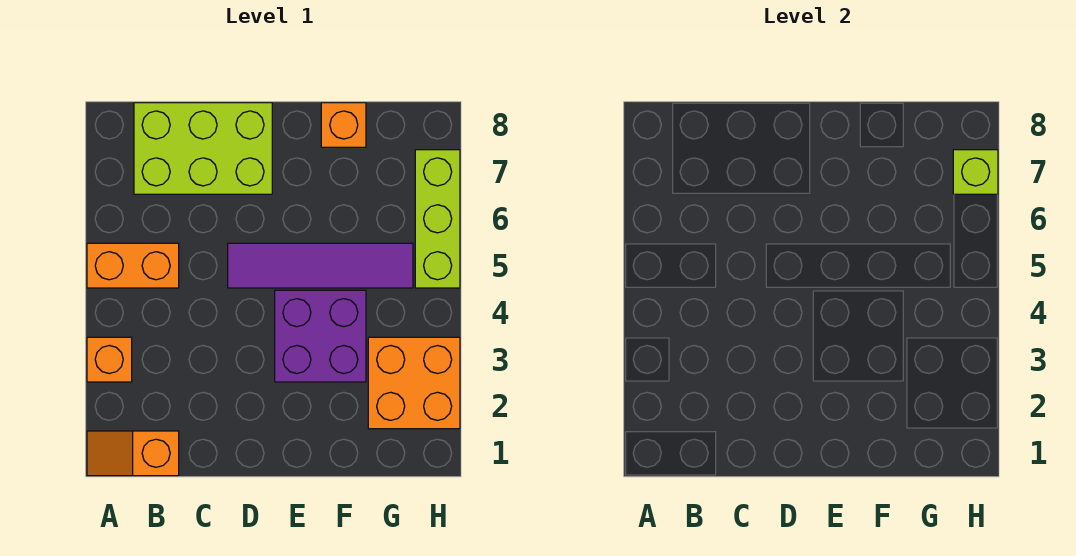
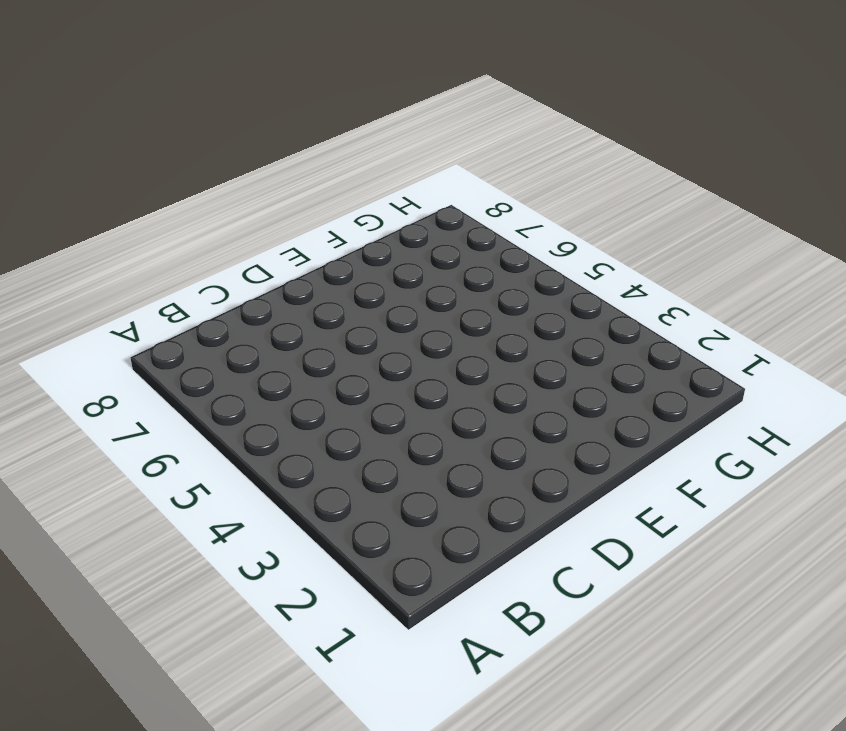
none -> orange 1x2 slope [87,431,179,476]
none -> orange 1x1 brick [87,337,132,382]

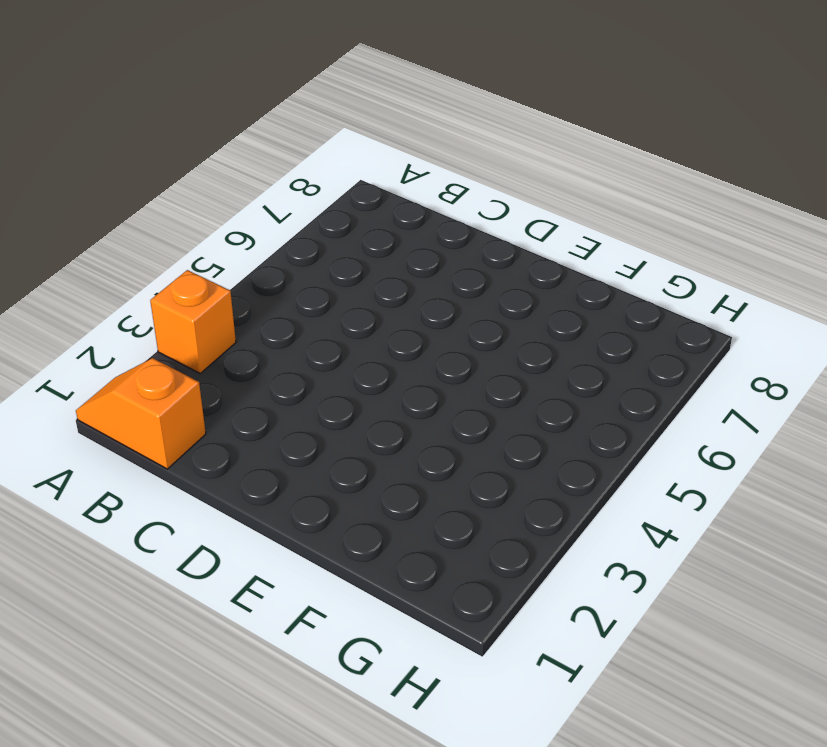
none -> orange 1x2 brick [87,243,179,288]
none -> lime 2x3 brick [134,103,272,194]

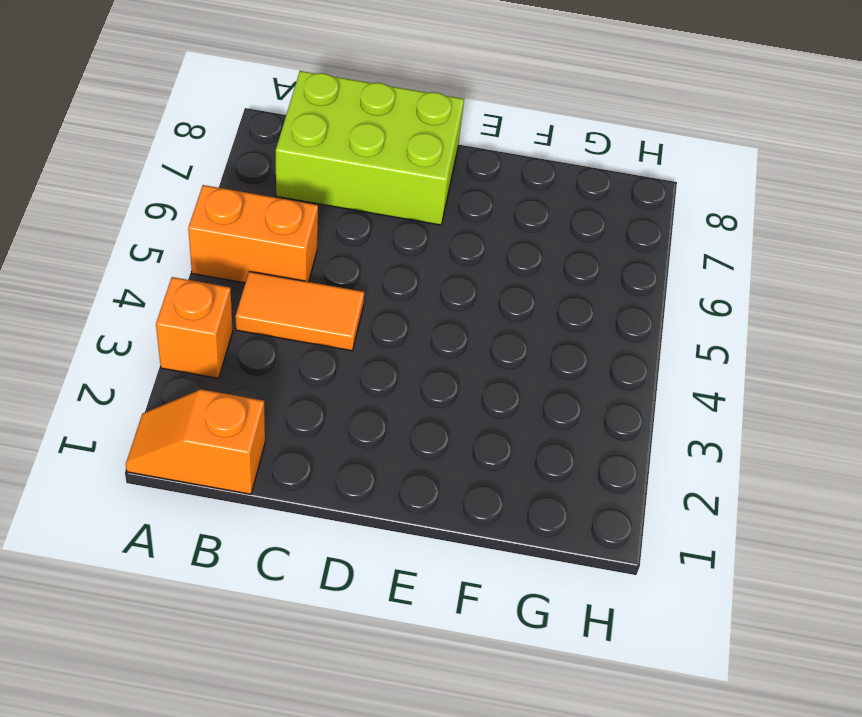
orange 1x2 tile [236,272,364,351] -> none
none -> purple 1x4 tile [228,243,413,288]
none -> purple 2x2 brick [275,290,366,382]

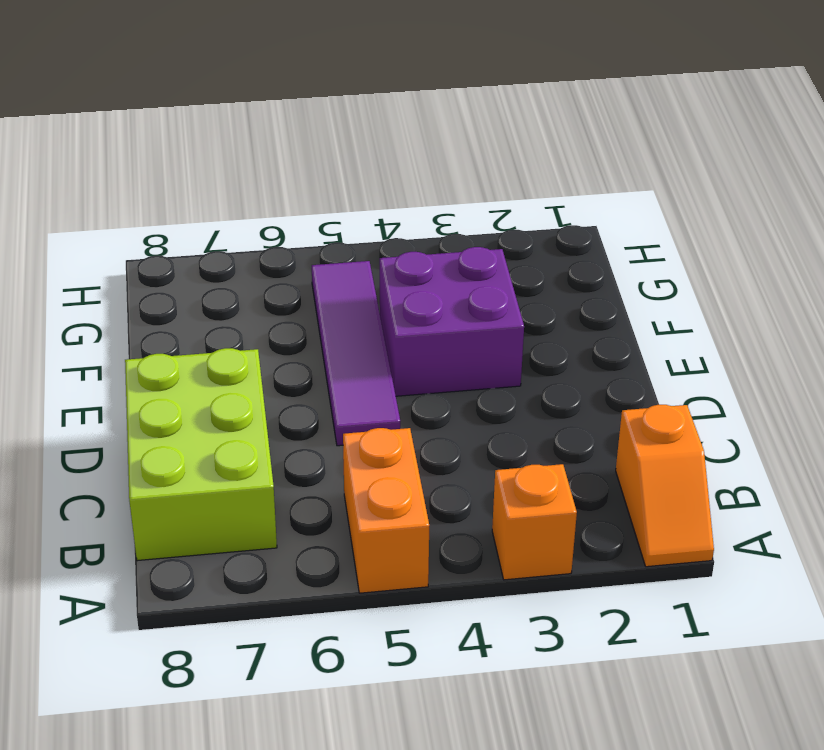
none -> orange 1x1 brick [321,103,366,147]
none -> orange 2x2 brick [368,337,460,429]

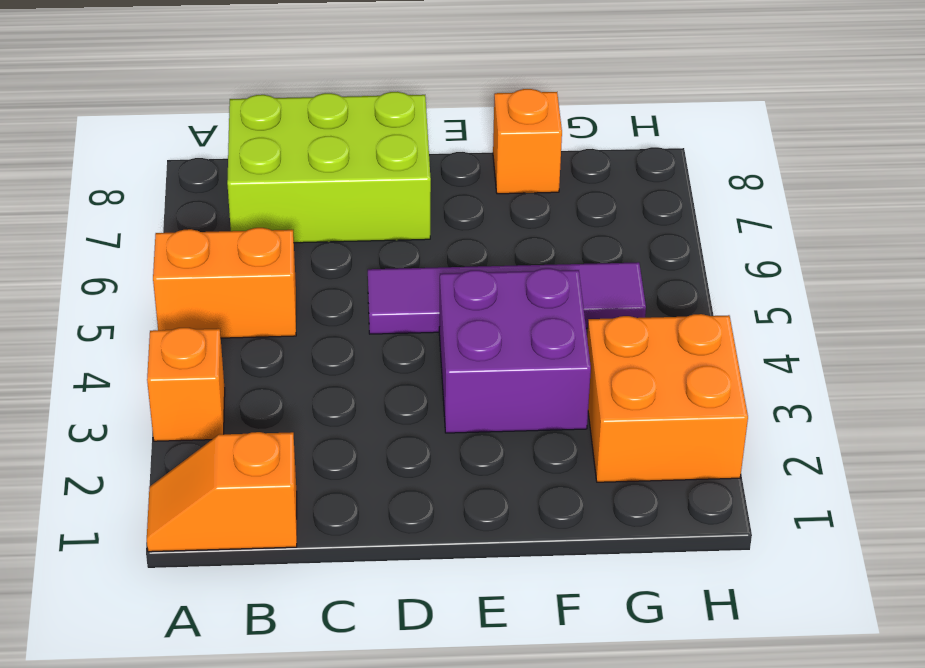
none -> lime 1x3 brick [415,150,460,288]
none -> lime 1x1 brick [953,150,998,194]

